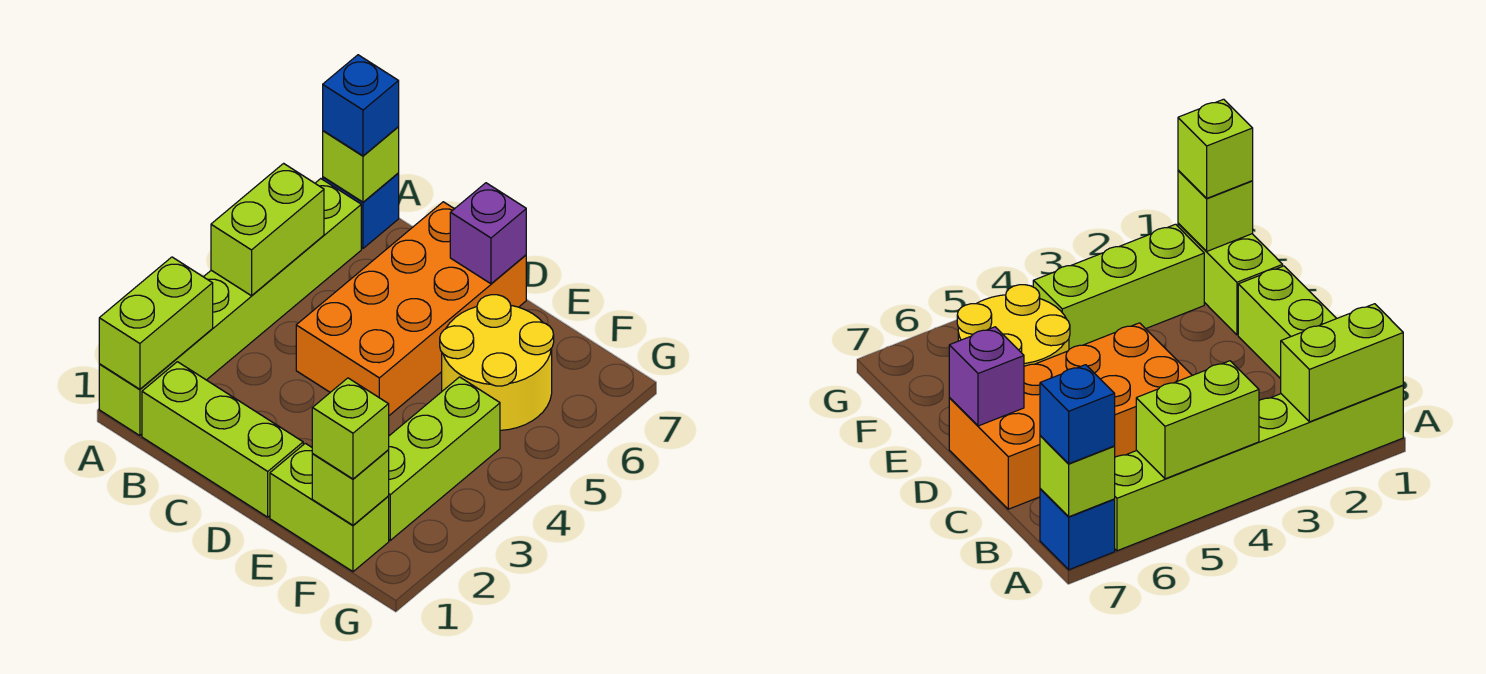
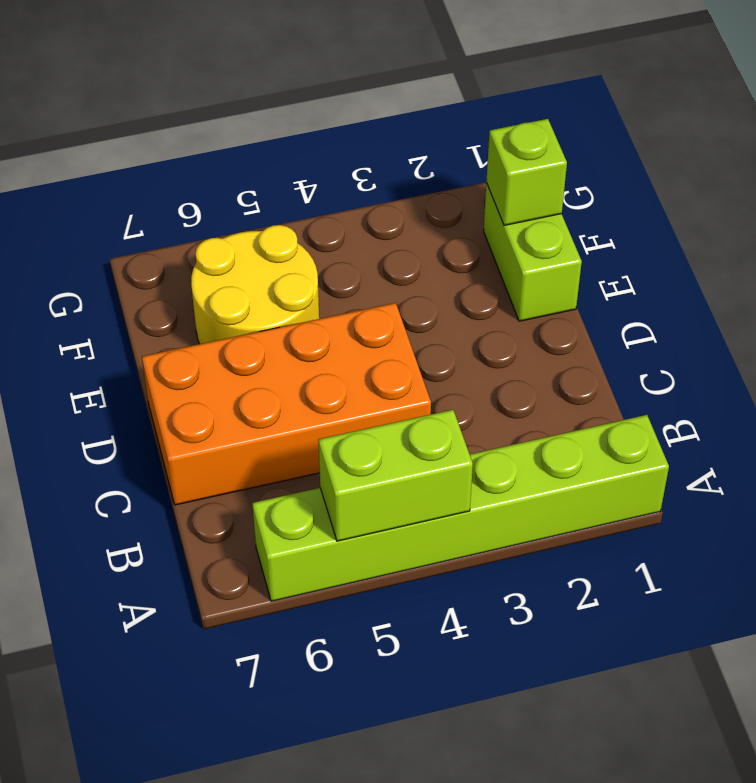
none -> blue 1x1 brick [323,173,399,248]
none -> lime 1x3 brick [142,362,303,517]
none -> lime 1x3 brick [388,377,500,540]

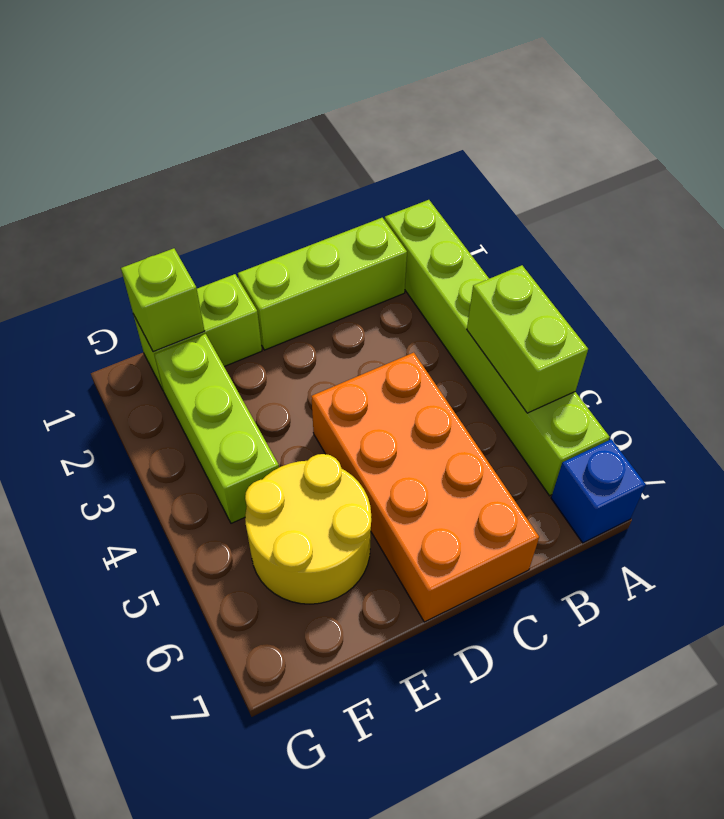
none -> lime 1x2 brick [99,257,213,389]
none -> lime 1x1 brick [323,127,399,202]
none -> purple 1x1 brick [450,183,526,284]

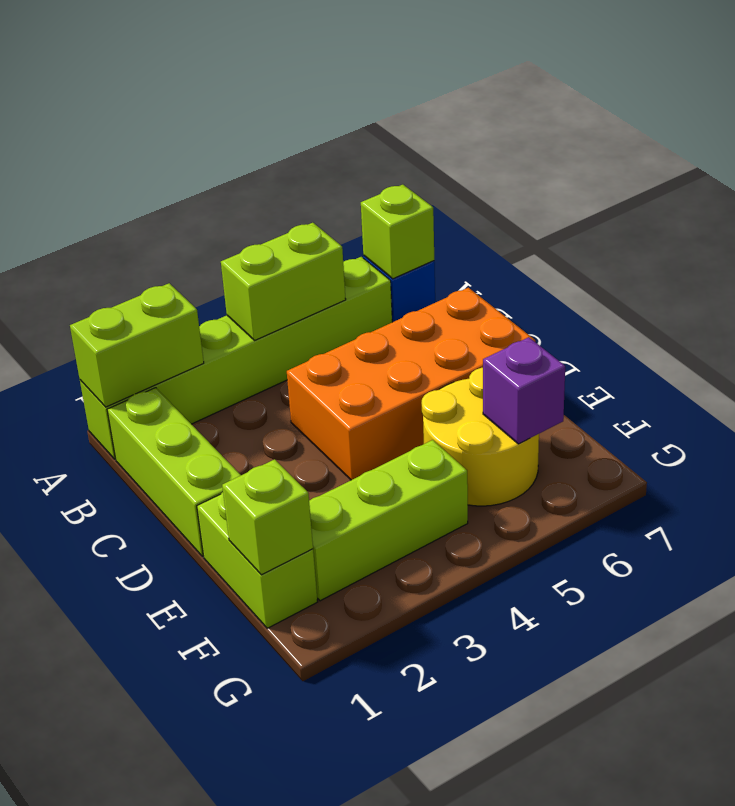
purple 1x1 brick [483,337,565,444] -> purple 1x1 brick moved to [450,183,526,284]
none -> blue 1x1 brick [323,55,399,156]
none -> lime 1x1 brick [312,378,389,479]

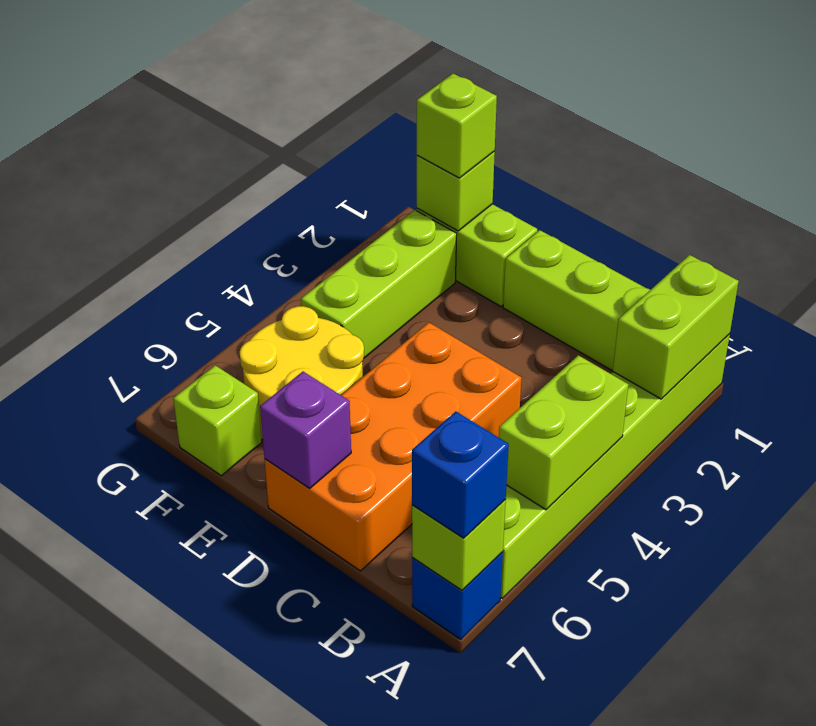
lime 1x1 brick [173,365,262,476] -> none

